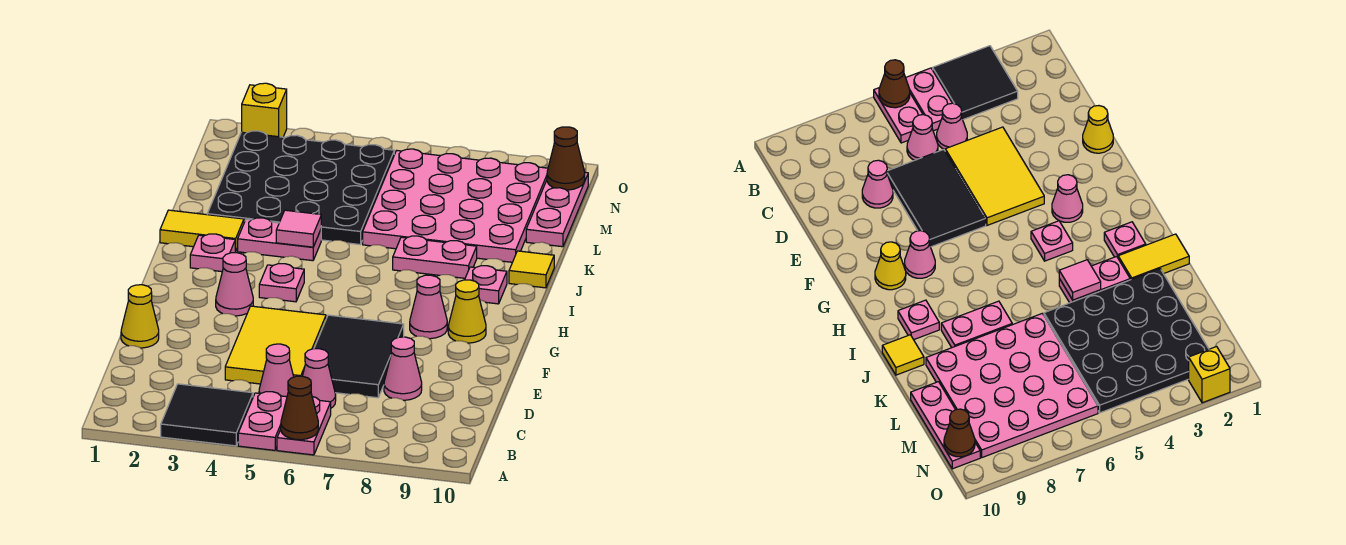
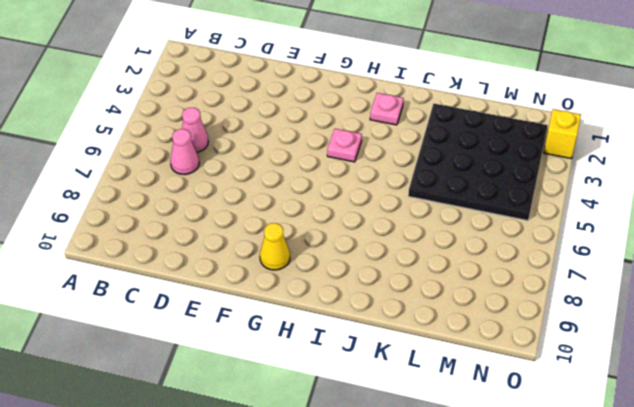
none -> black 2x2 tile [161,384,253,446]
none -> pink 1x2 plate [238,392,287,450]
none -> pink 1x2 plate [277,397,331,455]

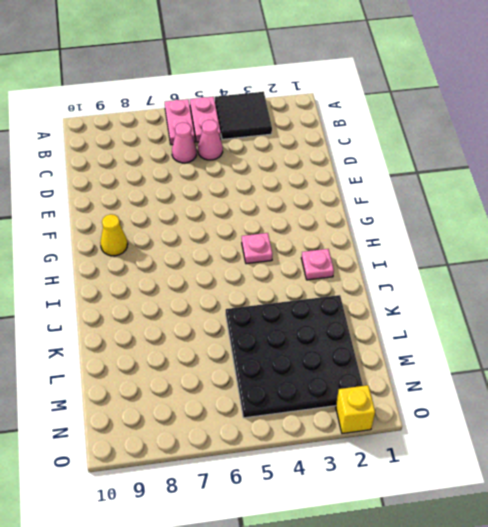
none -> yellow 2x3 tile [225,306,326,384]
none -> black 2x3 tile [314,315,404,398]
none -> pink 1x1 cone [384,337,422,400]

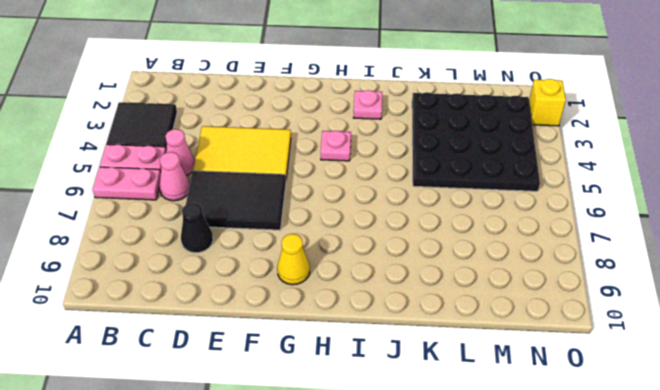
black 1x1 cone [181,203,213,253] -> pink 1x1 cone [384,337,422,400]
none -> yellow 1x1 cone [121,285,159,348]
none -> pink 1x1 cone [216,253,253,316]
none -> pink 1x1 cone [410,275,447,339]

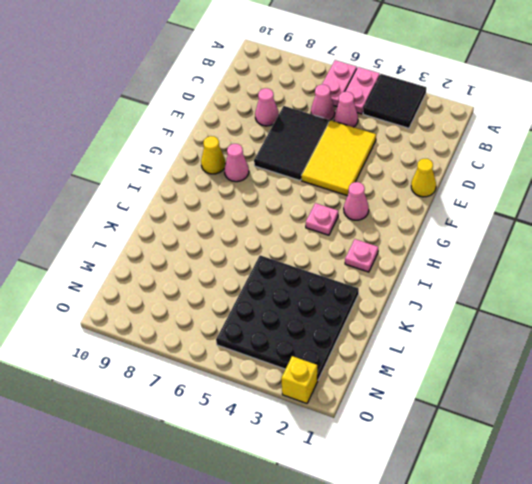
none -> pink 1x1 plate [465,266,507,304]
none -> yellow 1x2 tile [160,210,244,251]
none -> pink 1x2 plate [238,218,321,261]

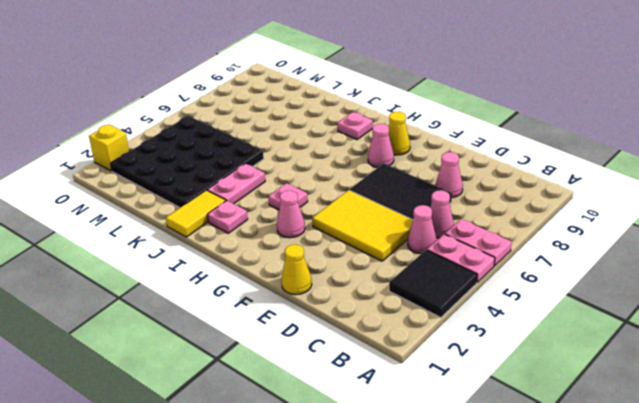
none -> pink 1x2 plate [393,236,477,278]
none -> yellow 1x1 tile [509,251,554,288]
none -> pink 4x4 plate [363,149,548,262]

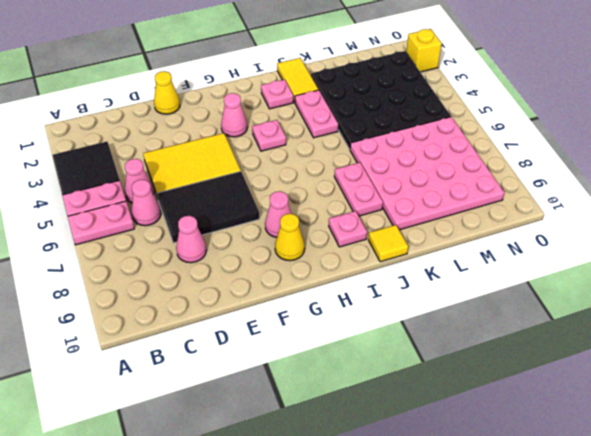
none -> pink 1x3 plate [526,173,588,247]
none -> brown 1x1 cone [281,376,318,440]
none -> pink 1x1 tile [276,210,321,247]

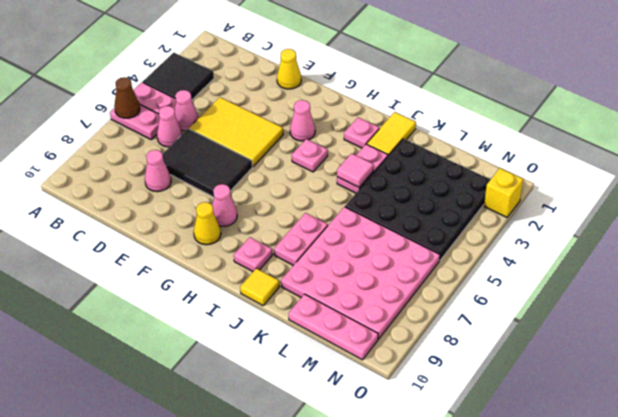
none -> brown 1x1 cone [547,127,585,190]

